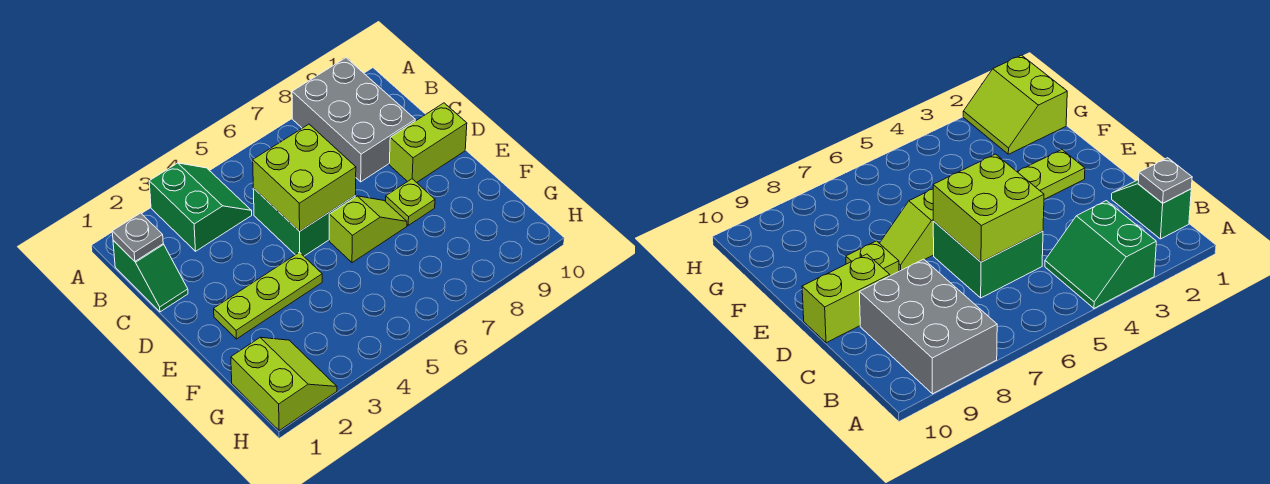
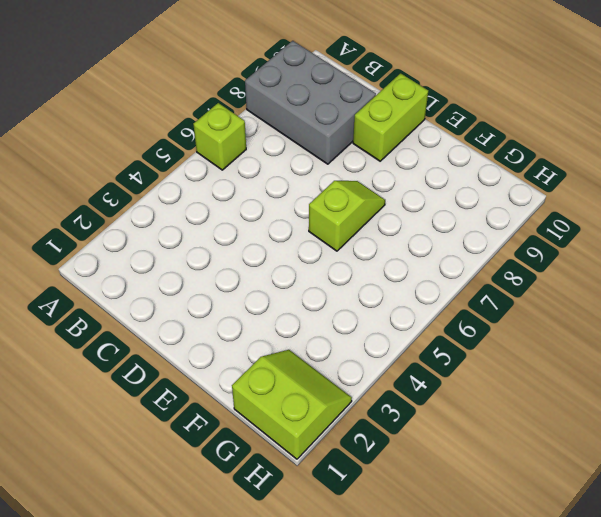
lime 1x1 brick [193,103,246,170] -> none
none -> green 2x2 slope [149,163,252,251]
none -> green 1x2 slope [113,241,188,312]

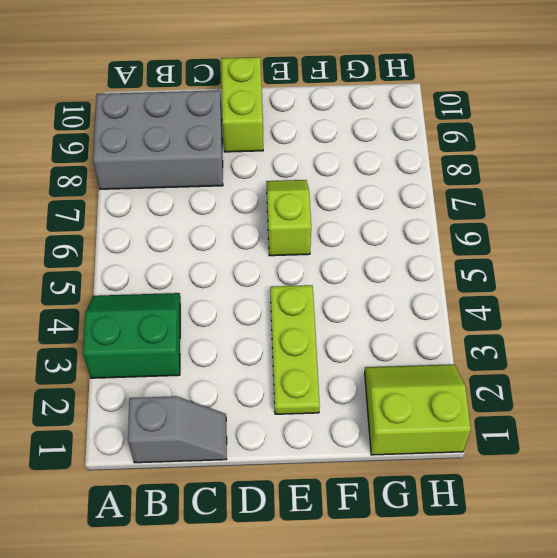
grey 1x2 slope [128,396,227,463] -> green 1x2 slope [113,241,188,312]
none -> green 2x2 brick [253,188,355,256]
none -> lime 1x1 plate [386,179,435,225]

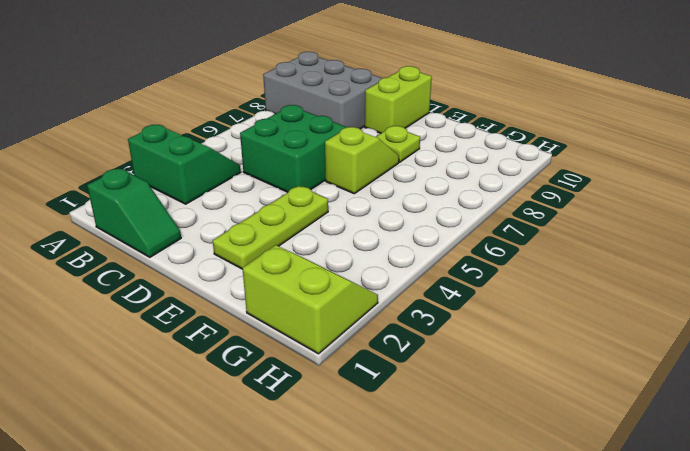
none -> grey 1x1 plate [112,213,163,261]
none -> lime 2x2 brick [253,124,356,231]

